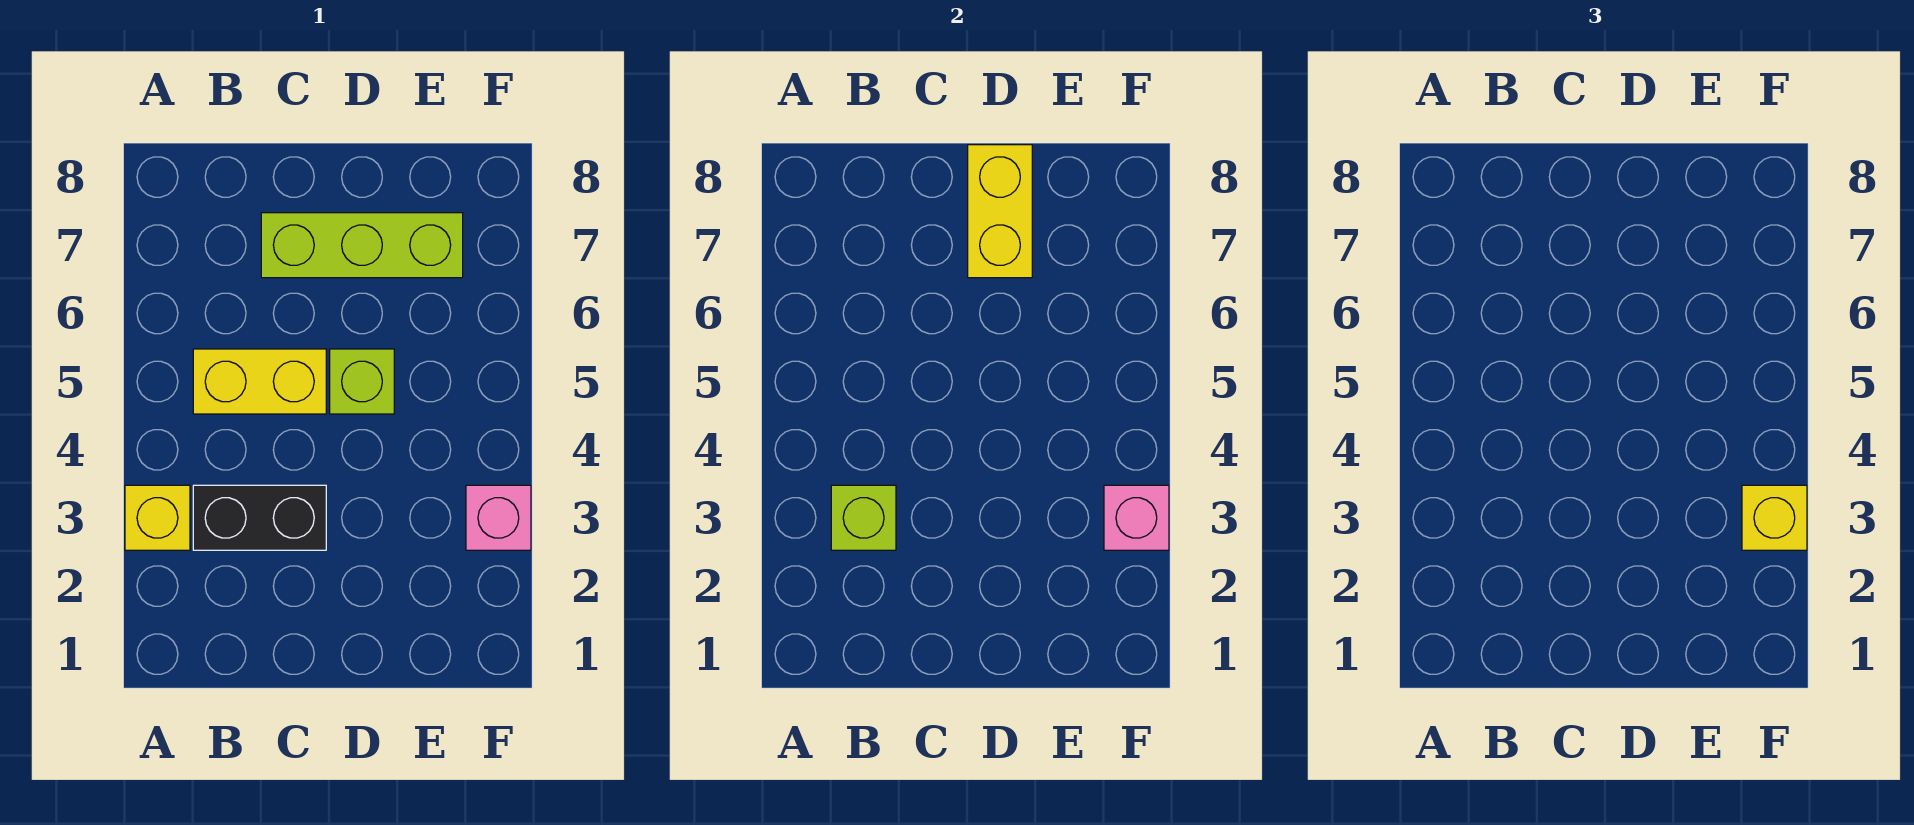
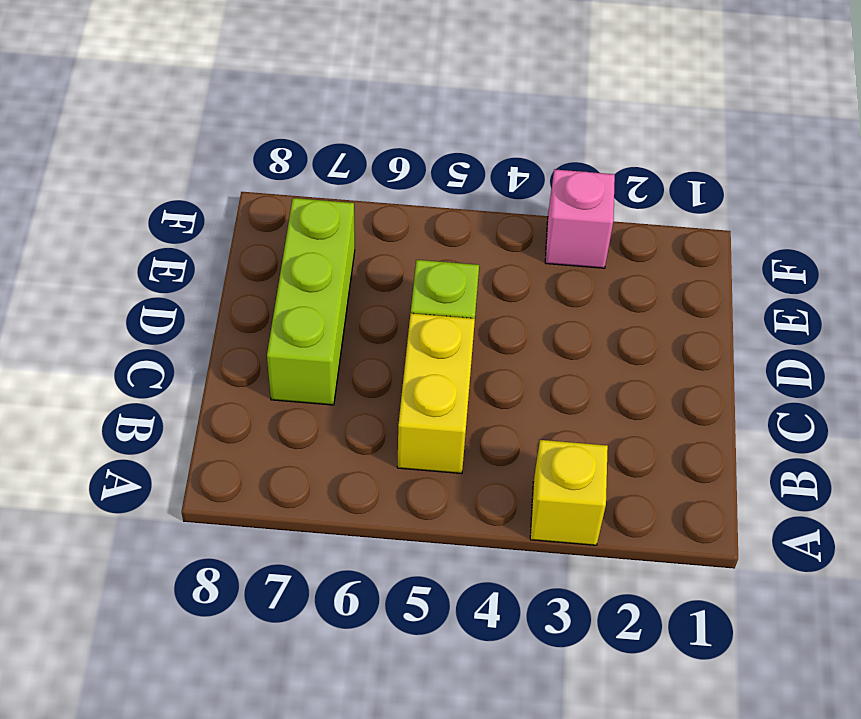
none -> black 1x2 brick [193,485,326,550]
none -> lime 1x1 brick [831,485,896,550]

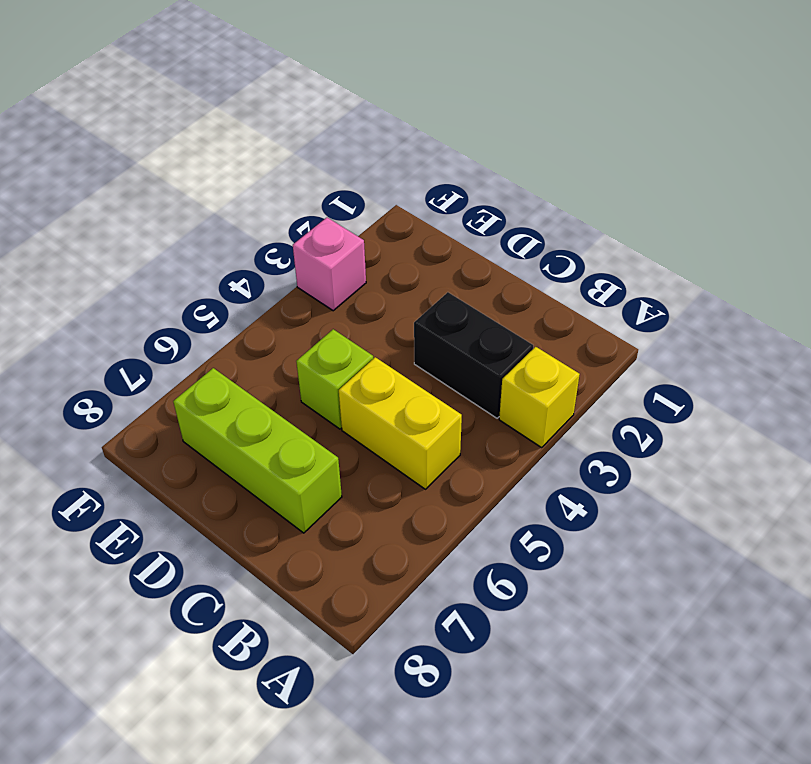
none -> lime 1x1 brick [831,485,896,550]
none -> yellow 1x2 brick [968,145,1032,278]

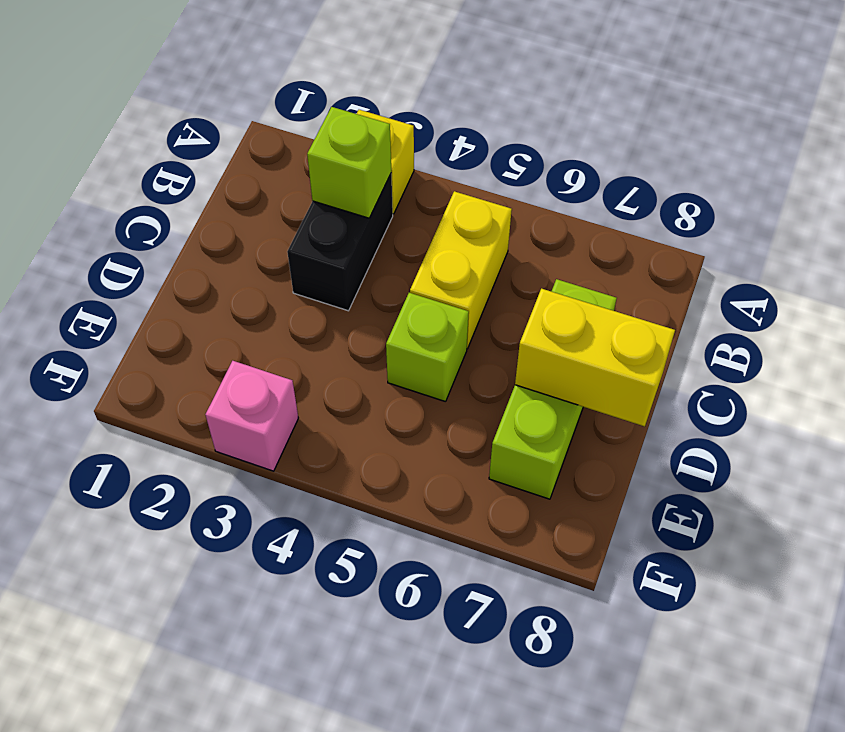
none -> pink 1x1 brick [1104,485,1169,550]
none -> yellow 1x1 brick [1742,485,1807,550]

